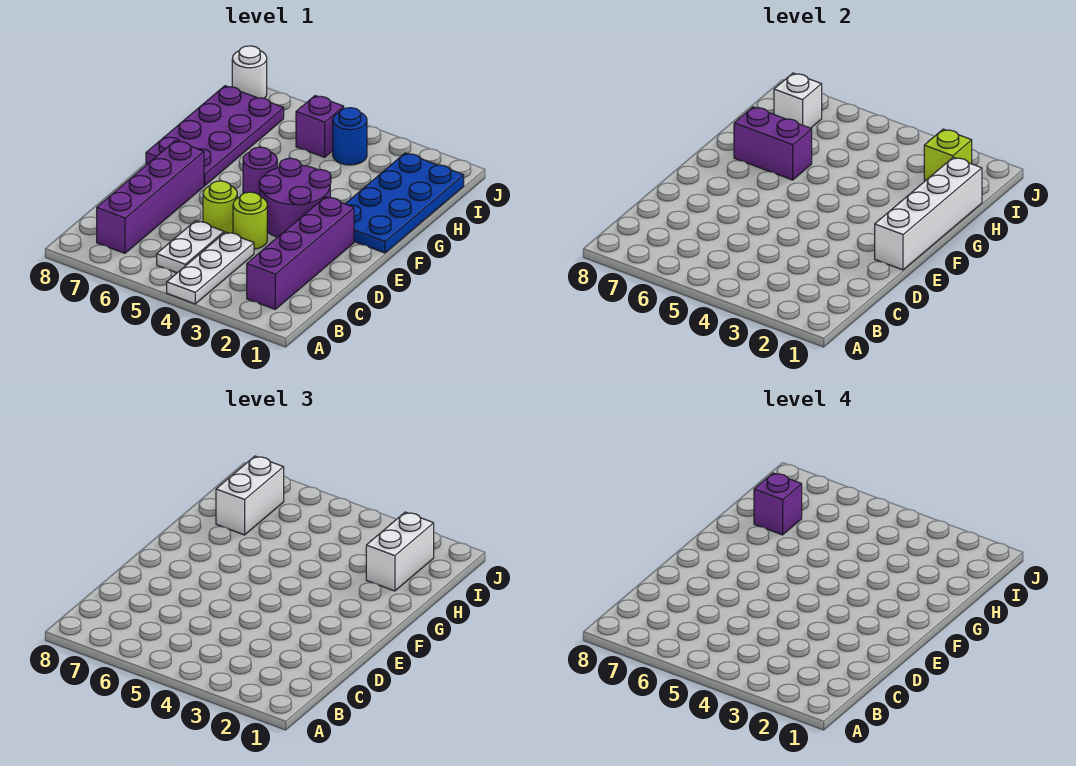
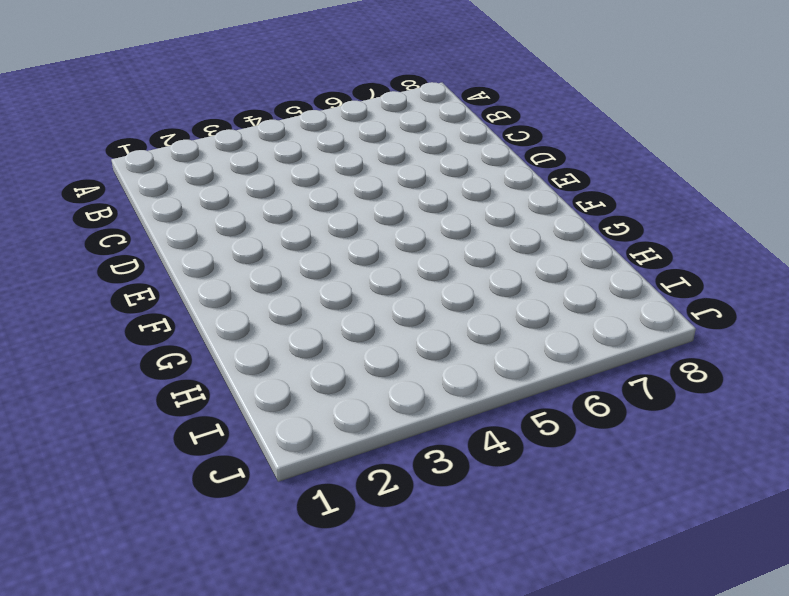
none -> white 1x3 plate [167,232,254,304]
none -> purple 1x4 brick [247,197,354,309]
none -> white 1x2 plate [157,221,224,273]

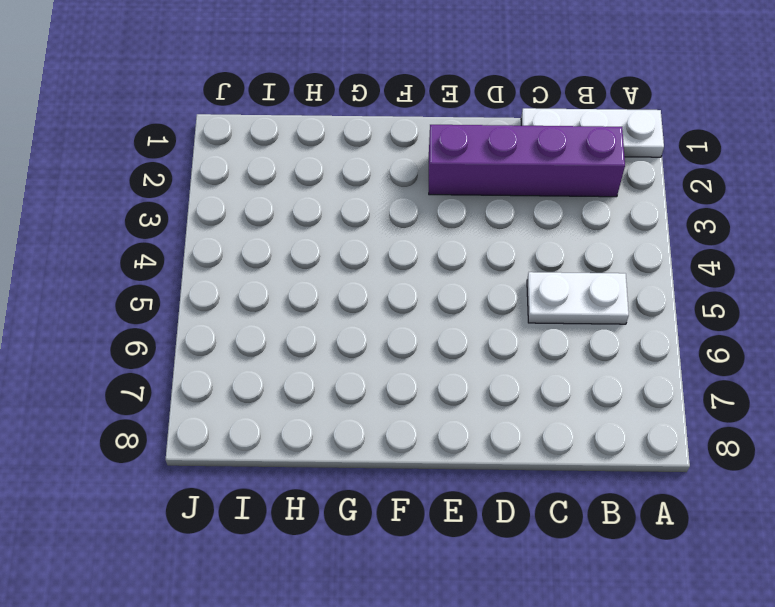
white 1x3 plate [521,108,664,157] -> white 1x3 plate moved to [167,232,254,304]
none -> purple 1x4 brick [97,141,204,253]
none -> lime 1x1 round brick [233,192,267,249]
none -> lime 1x1 round brick [203,181,237,233]

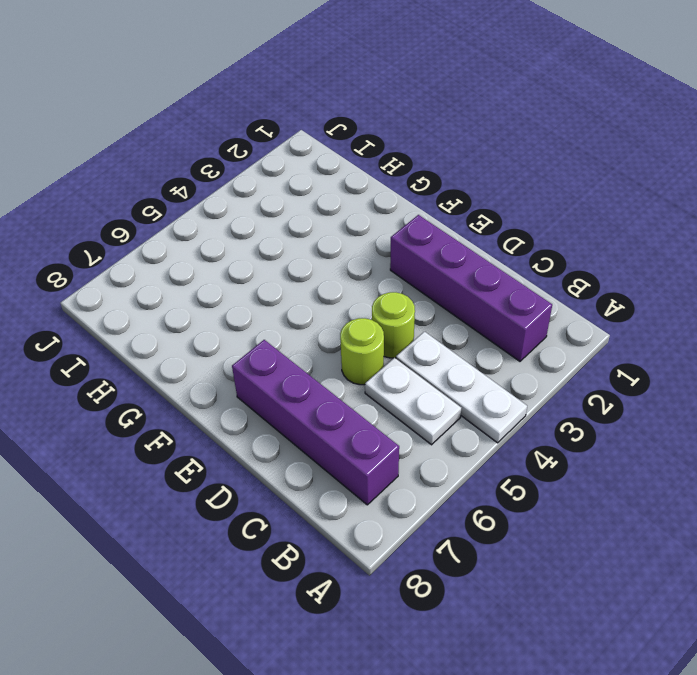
none -> purple 2x2 round brick [259,158,331,237]
none -> blue 2x4 plate [346,153,464,253]
none -> purple 1x1 round brick [243,147,277,195]

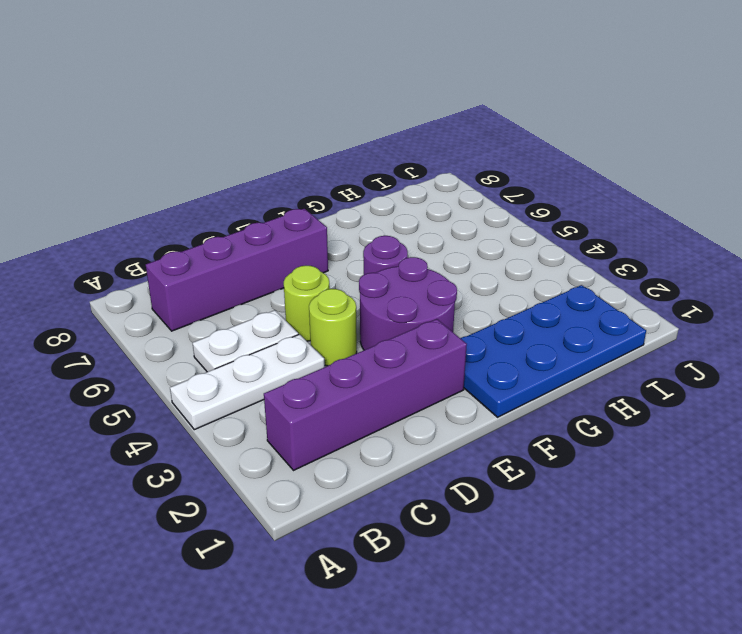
none -> purple 2x4 plate [146,86,284,186]
none -> blue 1x1 round brick [333,108,367,165]
none -> purple 1x1 brick [296,96,344,157]

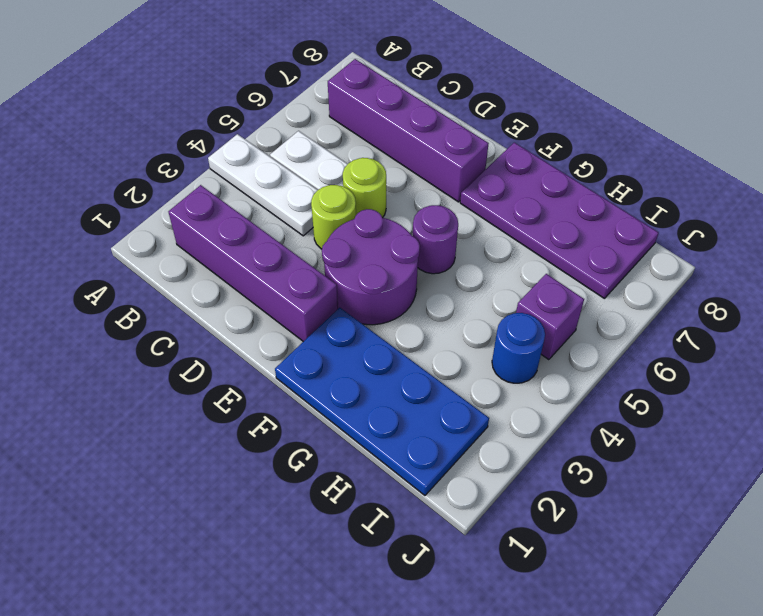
none -> white 1x1 round brick [232,46,267,98]
none -> white 1x4 brick [875,157,982,270]
none -> purple 1x2 brick [734,107,812,180]

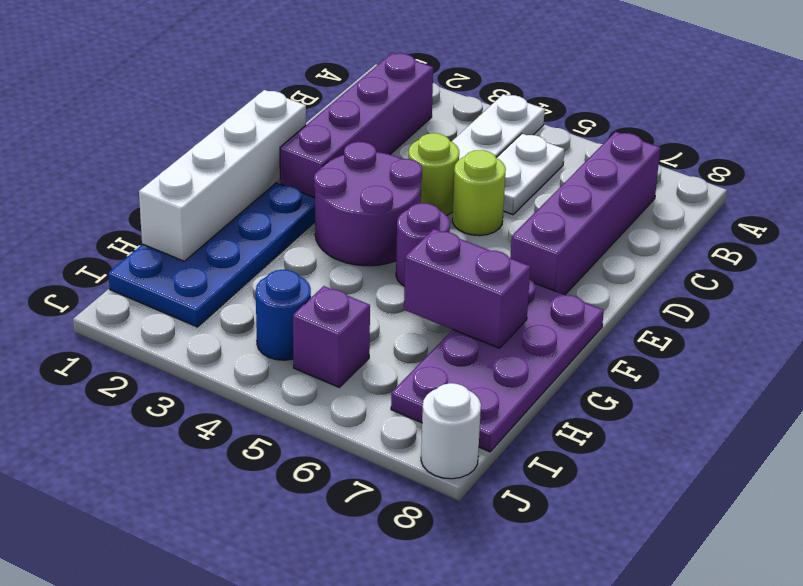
none -> lime 1x1 brick [924,129,972,181]
none -> white 1x1 brick [774,73,822,128]
none -> white 1x2 brick [366,512,434,591]

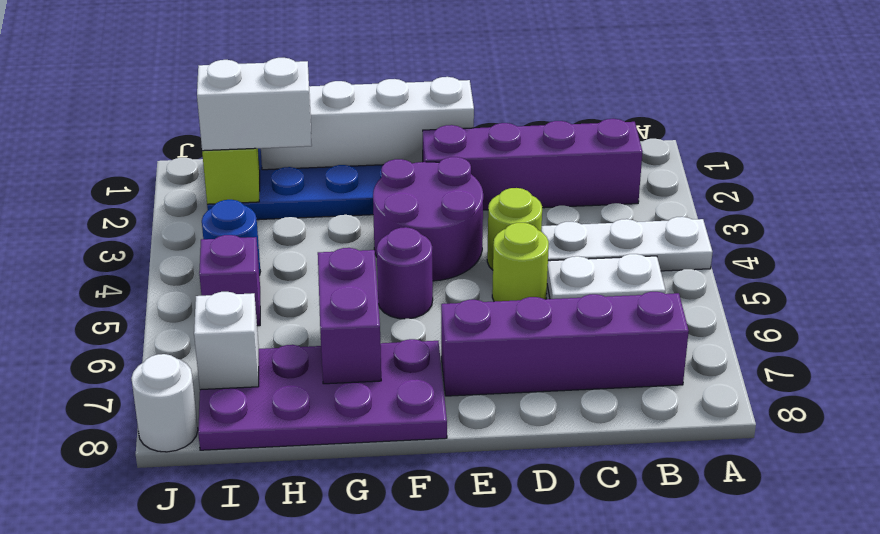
none -> white 1x2 brick [216,456,284,535]
none -> purple 1x1 brick [754,473,802,535]

